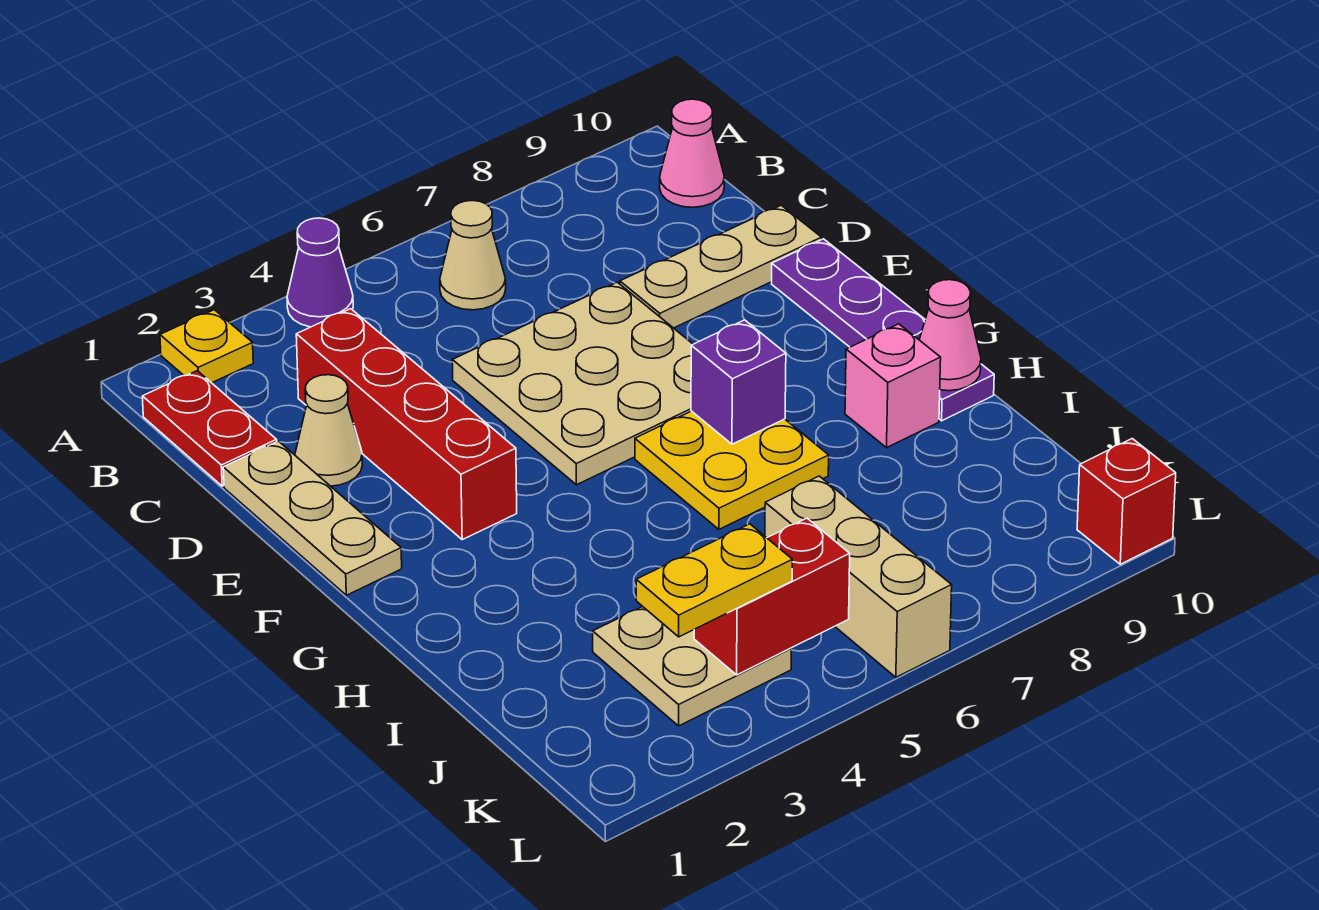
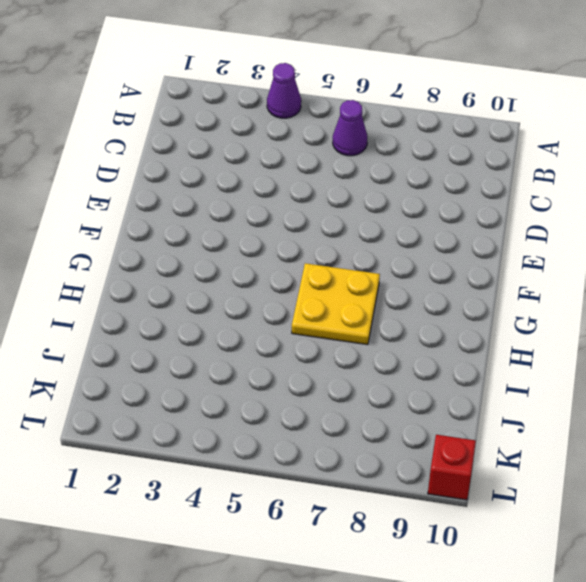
purple 1x1 cone [333,100,367,156] -> tan 1x1 cone [440,201,506,310]
none -> yellow 1x1 plate [160,310,253,383]
none -> red 1x2 plate [142,371,277,486]
none -> pink 1x1 cone [660,99,724,207]

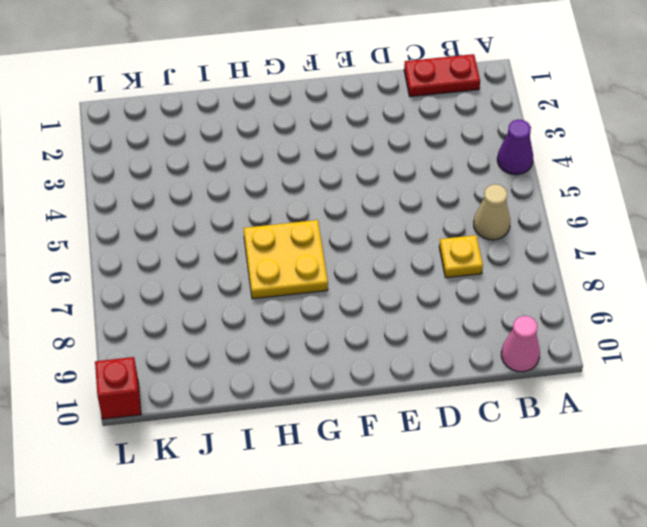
yellow 1x1 plate [439,235,483,278] -> yellow 1x1 plate moved to [160,310,253,383]
none -> red 1x4 brick [296,309,517,540]
none -> tan 1x3 plate [223,441,402,595]
none -> tan 1x1 cone [295,375,362,486]

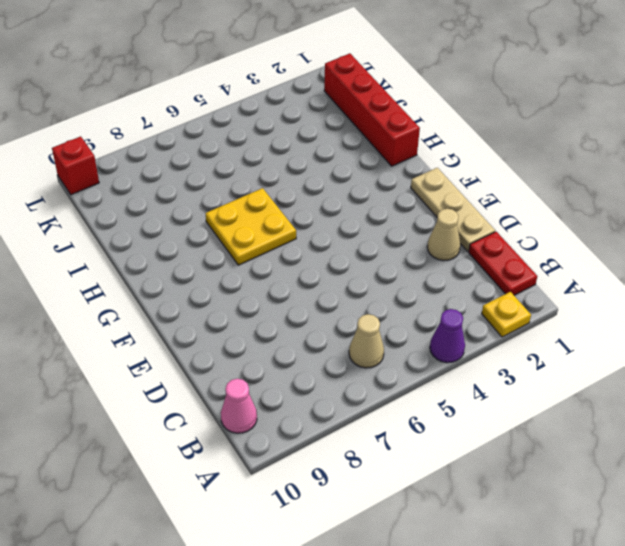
red 1x4 brick [324,53,420,166] -> red 1x4 brick moved to [296,309,517,540]
none -> tan 3x3 plate [452,282,693,485]
none -> tan 1x3 plate [620,205,822,328]
none -> purple 1x4 plate [772,239,994,421]

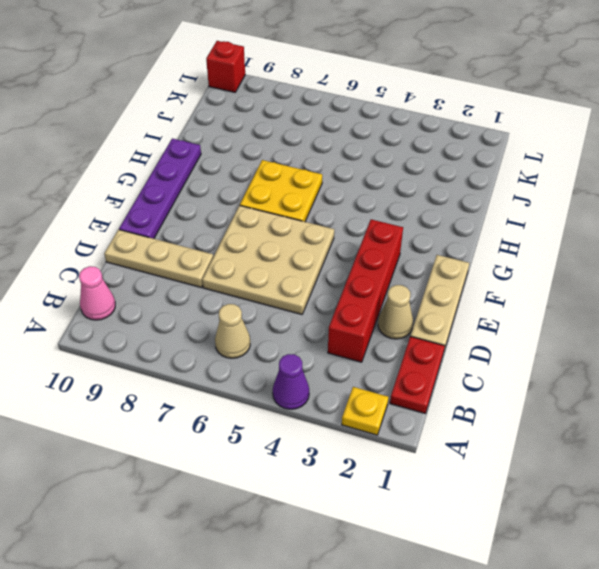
none -> pink 1x1 brick [845,324,941,448]
none -> tan 2x2 plate [593,607,791,726]
none -> tan 1x3 brick [765,476,952,677]

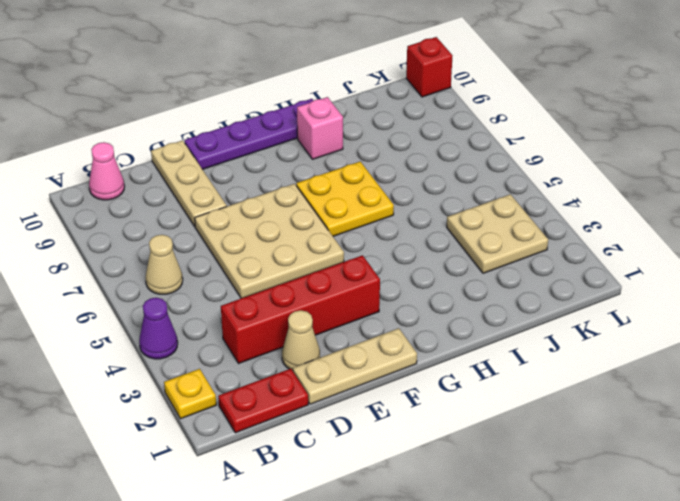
none -> tan 1x3 brick [765,476,952,677]
none -> purple 1x1 brick [691,320,786,444]
none -> pink 1x1 cone [919,280,981,391]

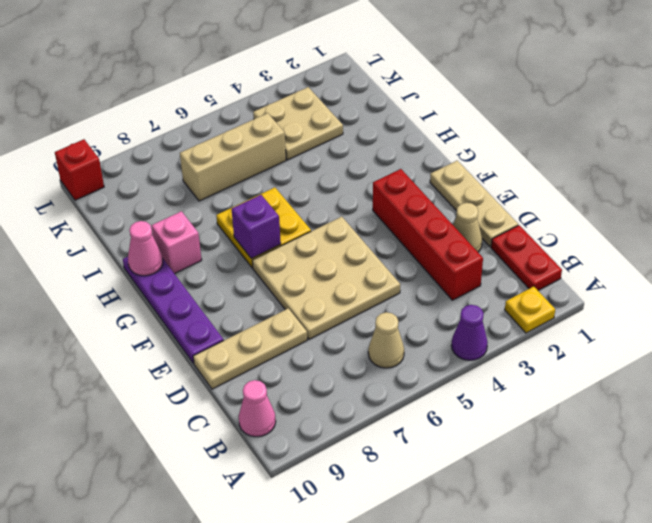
tan 1x3 brick [180,113,286,201] -> tan 1x3 brick turned to [765,476,952,677]
none -> red 1x2 brick [694,518,850,675]
none -> yellow 1x2 plate [636,524,792,637]

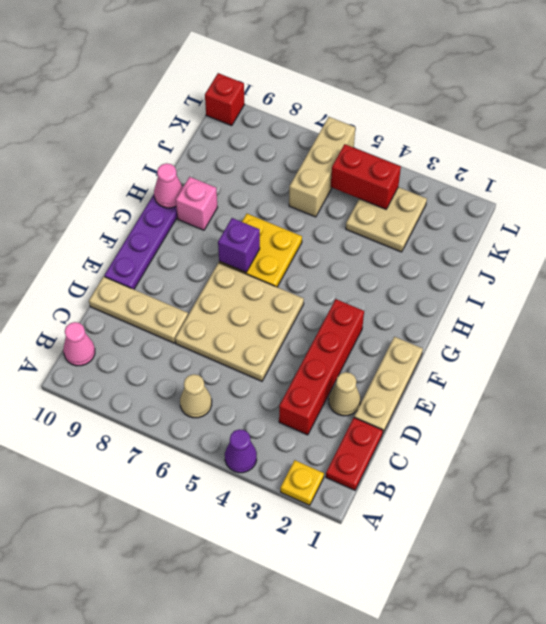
none -> yellow 1x2 plate [636,524,792,637]

